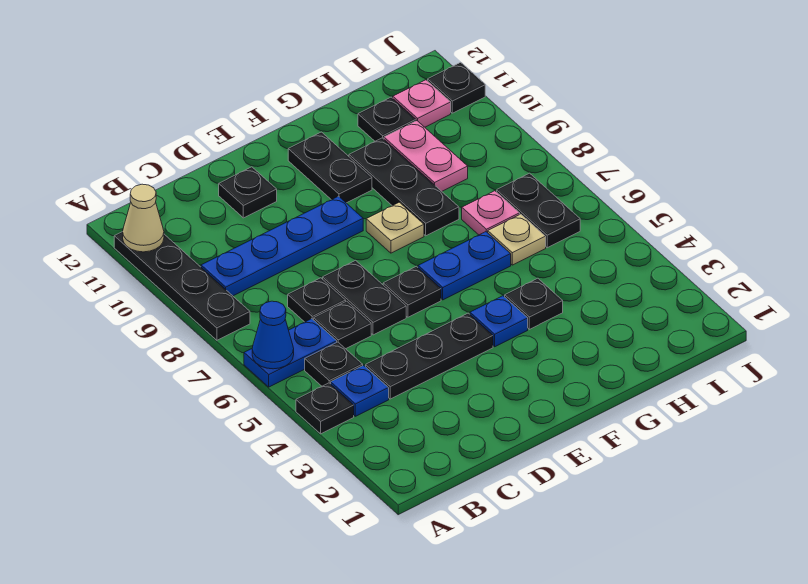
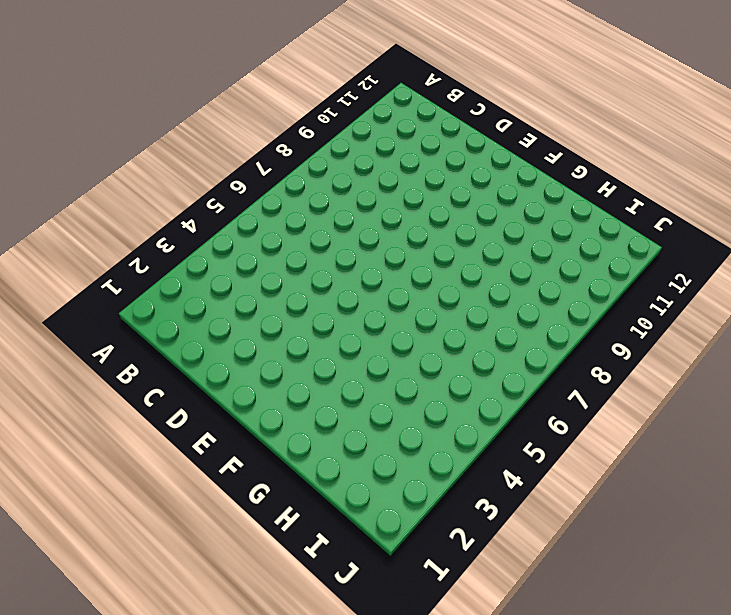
none -> black 1x1 plate [296,383,354,434]
none -> blue 1x2 plate [244,319,337,387]
none -> black 1x4 plate [114,232,250,340]

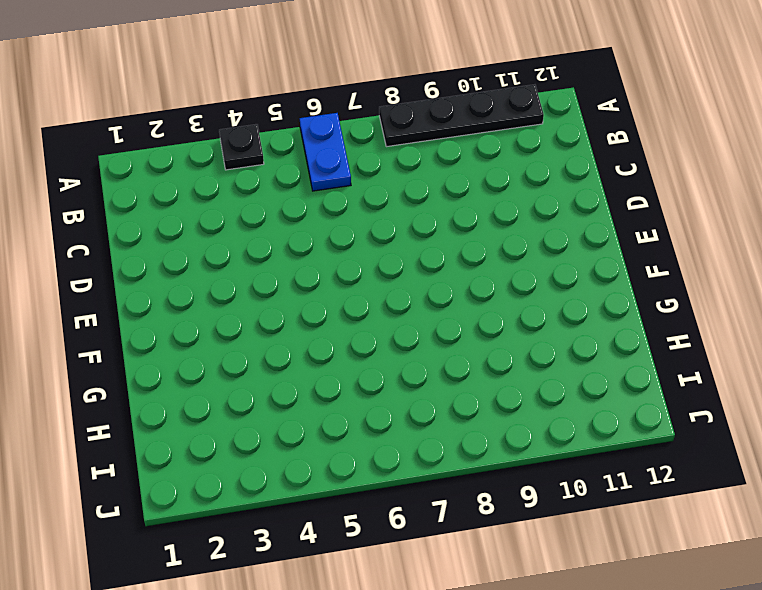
none -> blue 1x1 plate [331,365,389,416]
none -> black 1x1 plate [305,342,363,386]
none -> blue 1x4 plate [201,196,363,296]

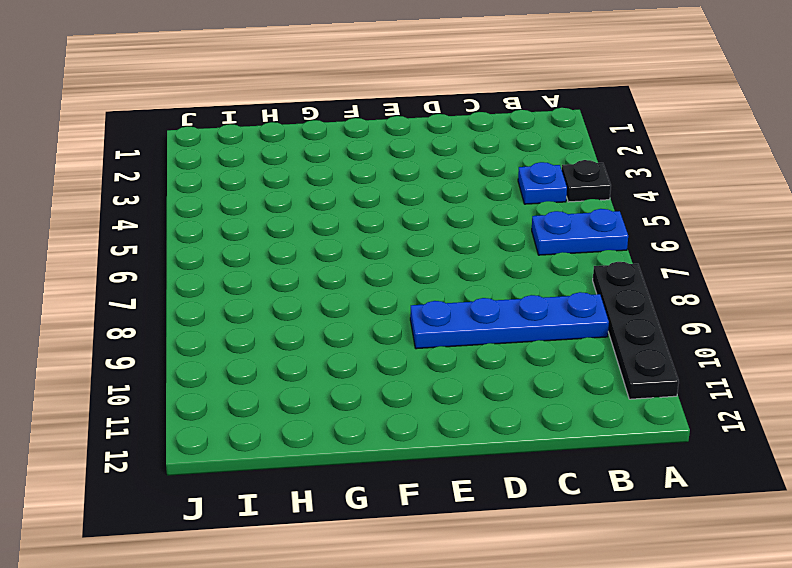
none -> black 1x1 plate [305,342,363,386]
none -> black 1x3 plate [366,313,493,399]
none -> black 1x1 plate [314,301,371,349]

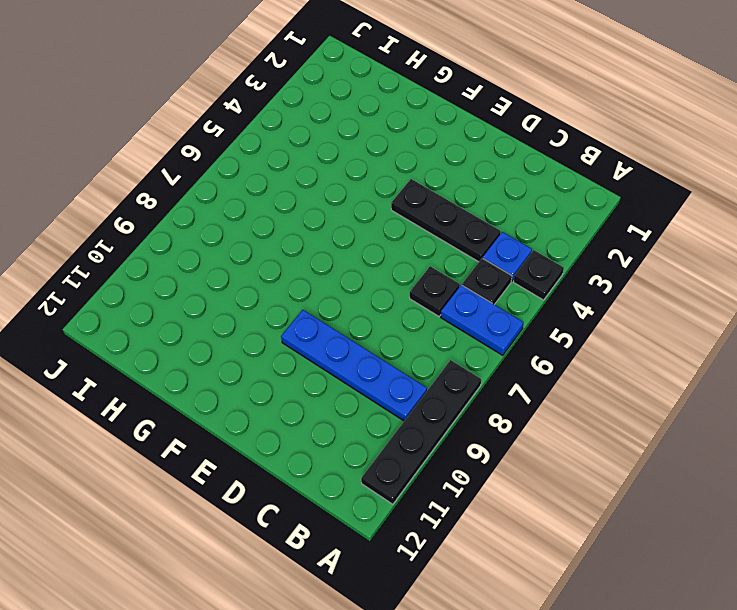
none -> black 1x1 plate [288,278,346,322]
none -> black 1x2 plate [323,260,406,335]
none -> black 1x1 plate [219,167,277,218]

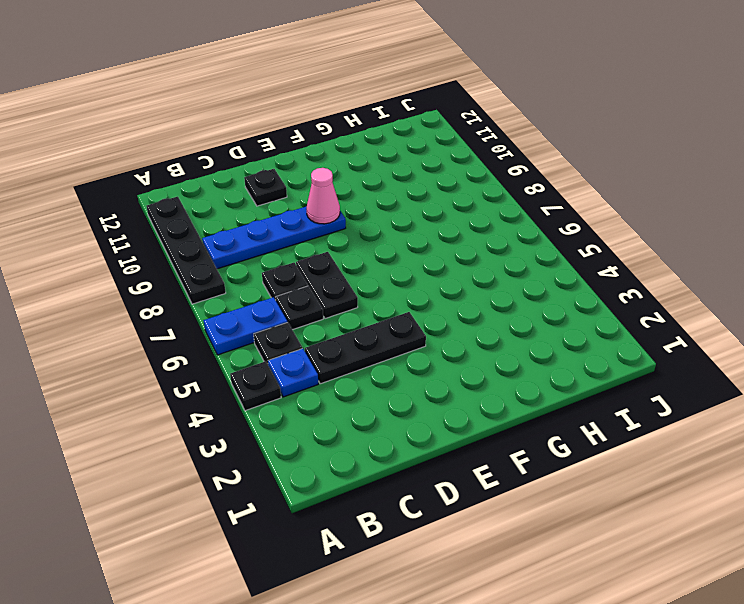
pink 1x1 cone [307,168,340,224] -> none
none -> black 1x1 plate [383,266,441,317]
none -> blue 1x1 plate [470,296,528,347]
none -> blue 1x2 plate [418,232,511,300]

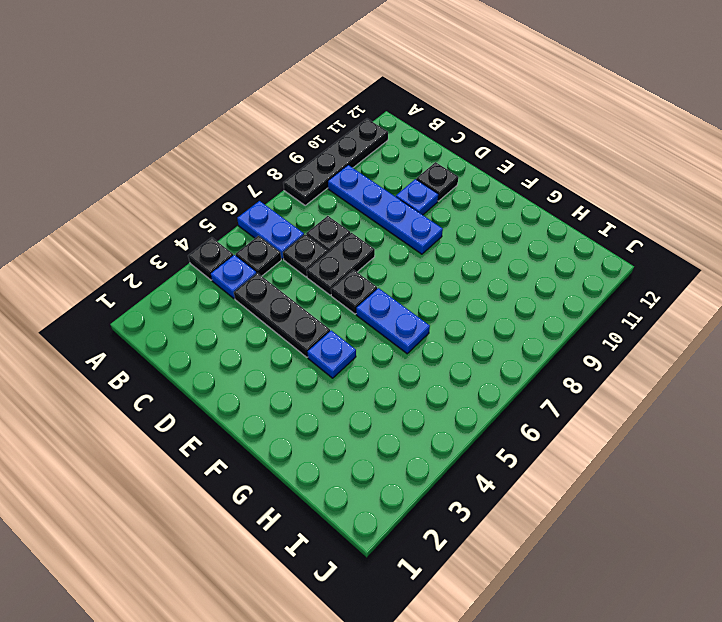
blue 1x1 plate [396,179,438,215] -> none
none -> tan 1x1 plate [366,202,424,253]
none -> black 1x2 plate [288,132,372,203]
none -> black 1x1 plate [505,278,563,329]

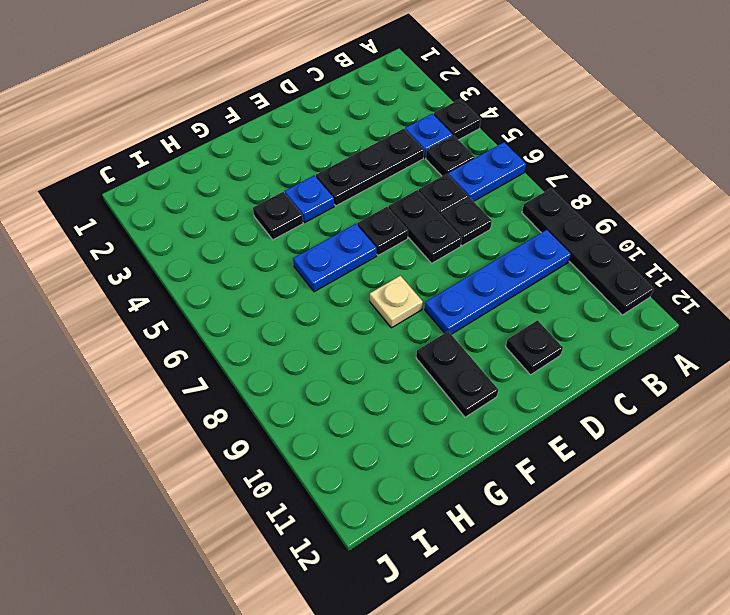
none -> black 1x3 plate [349,138,459,236]
none -> tan 1x1 plate [488,214,546,265]
none -> pink 1x1 plate [462,191,520,235]

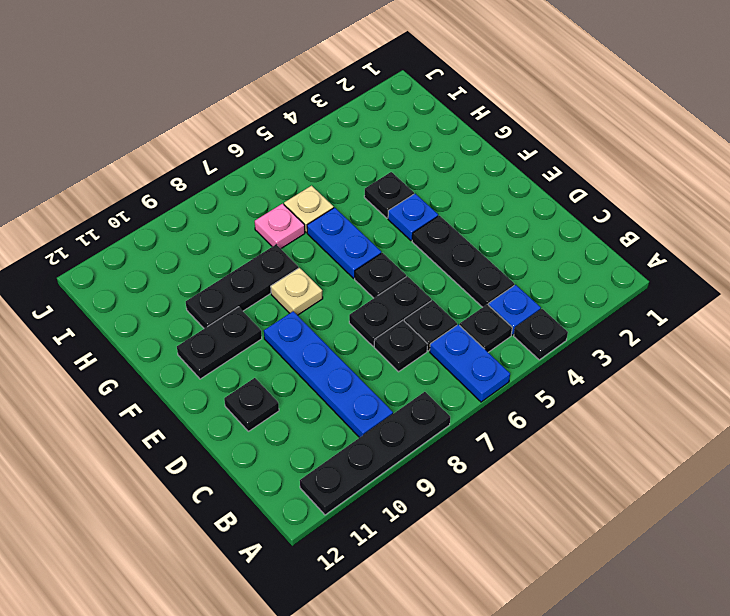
none -> pink 1x2 plate [384,121,468,191]
none -> black 1x1 plate [358,97,416,141]
none -> black 1x2 plate [497,173,580,248]

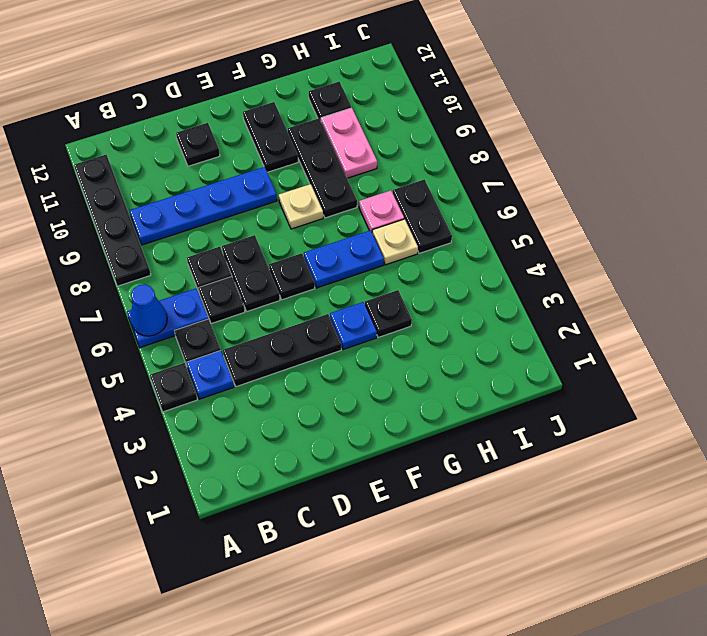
none -> pink 1x1 plate [393,80,451,127]
none -> black 1x1 plate [428,62,485,113]
none -> tan 1x1 cone [123,184,164,252]

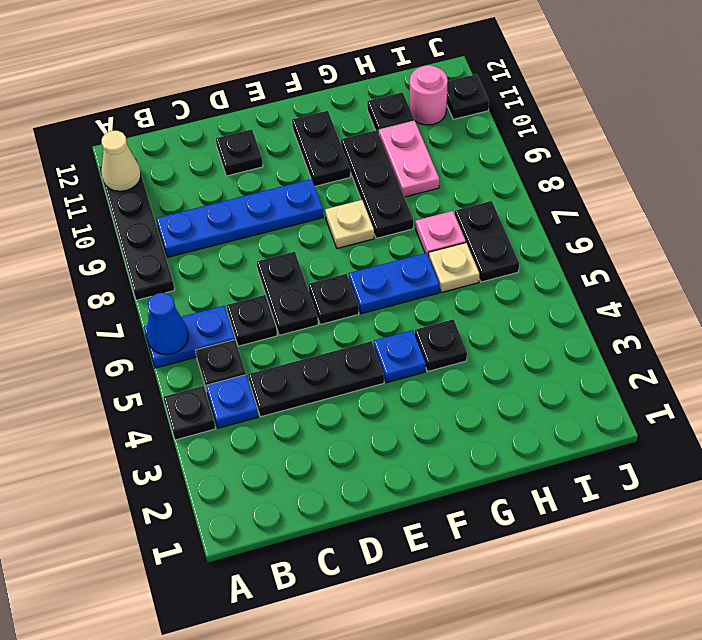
pink 1x1 round brick [409,65,448,125] -> pink 1x1 plate [393,80,451,127]
none -> black 1x1 plate [288,278,346,322]

